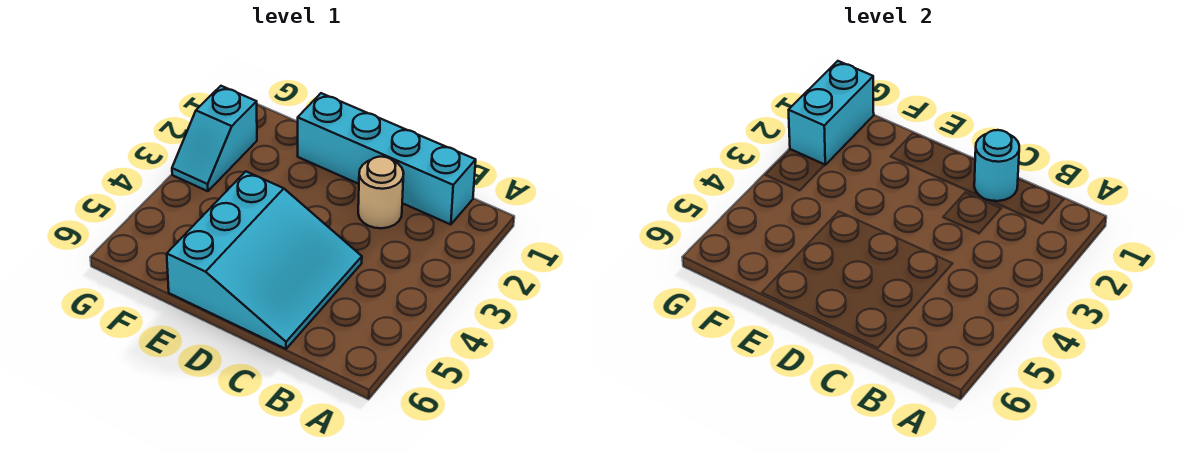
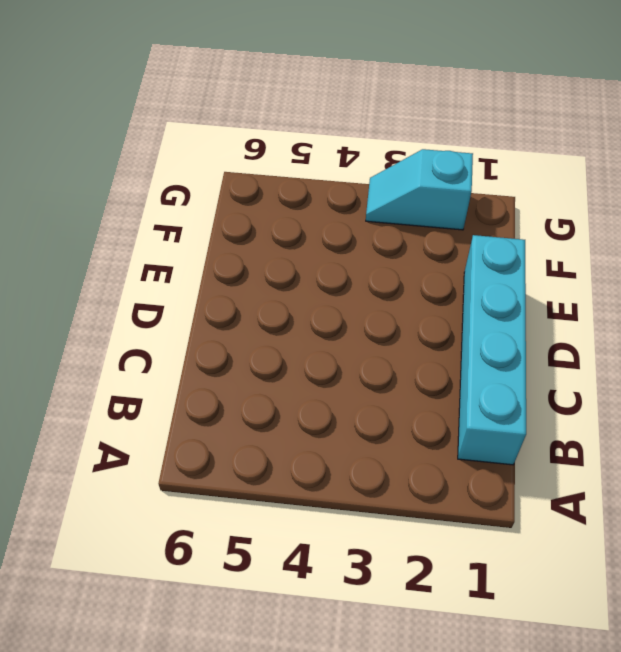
none -> tan 1x1 round brick [358,157,404,228]
none -> cyan 3x3 slope [167,171,362,349]

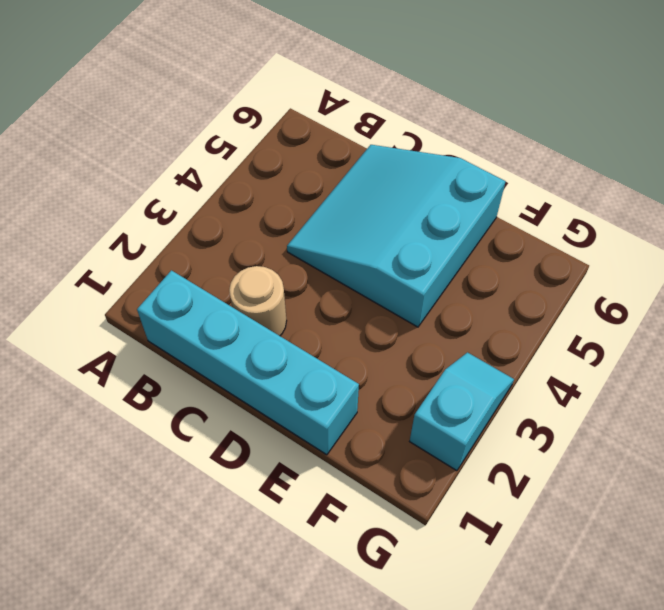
none -> cyan 1x1 round brick [974,130,1019,201]
none -> cyan 1x2 brick [789,61,874,165]

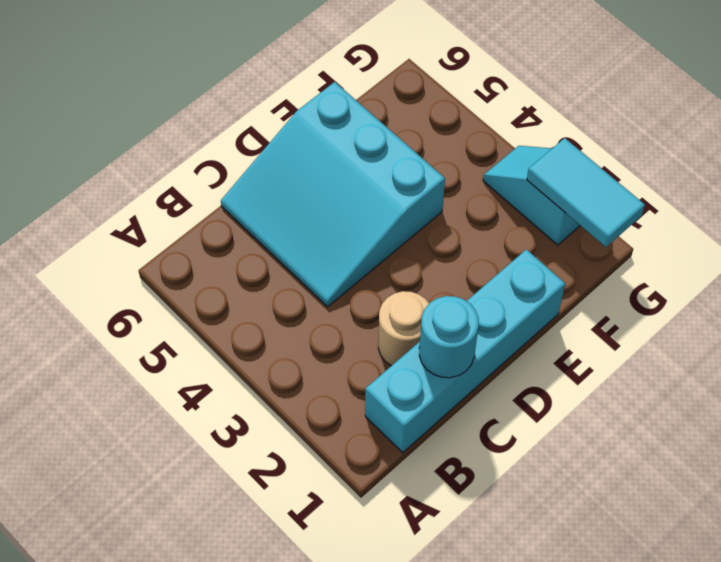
cyan 1x2 tile [527,138,645,247] -> cyan 1x2 brick [789,61,874,165]

